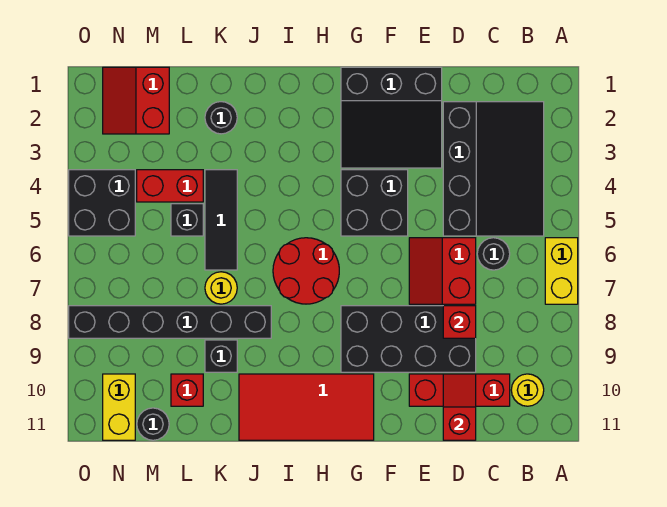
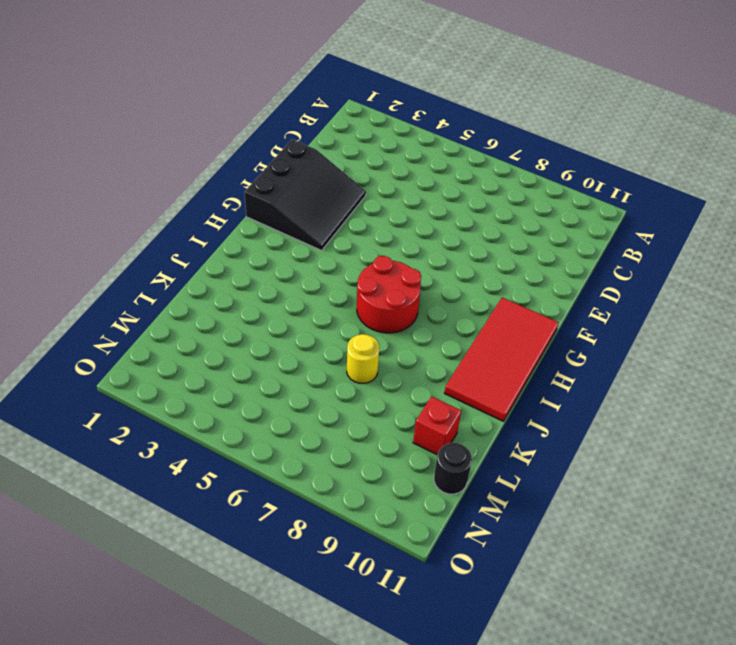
none -> yellow 1x2 brick [545,238,578,304]
none -> black 3x4 slope [443,102,544,236]
none -> yellow 1x1 round brick [511,374,544,406]

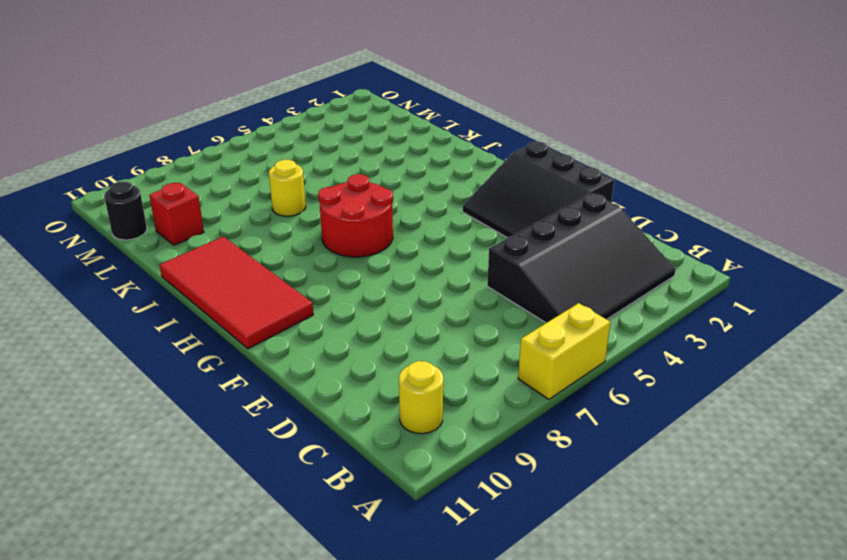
none -> black 1x1 round brick [477,238,510,270]
none -> red 1x3 brick [409,374,510,406]
none -> red 2x2 slope [409,238,476,304]

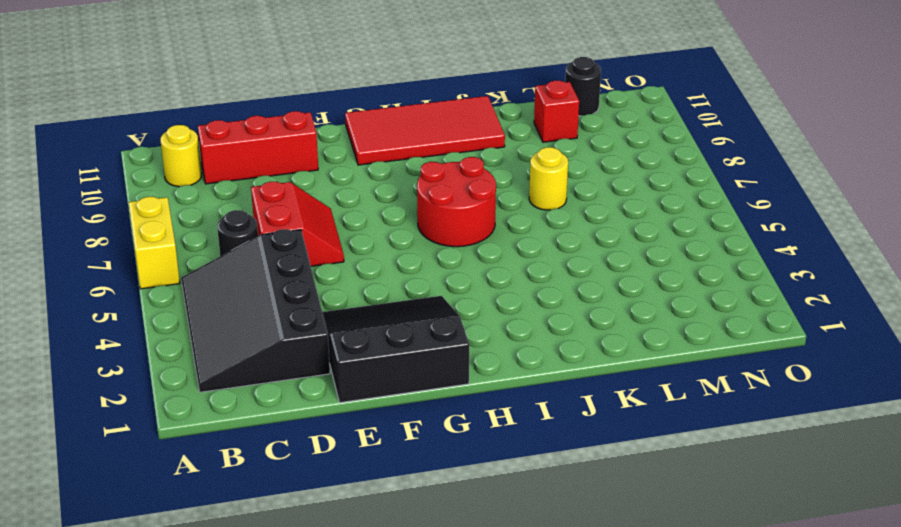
none -> black 2x4 brick [341,306,476,372]
none -> black 2x2 brick [341,170,408,236]
none -> black 1x6 brick [69,306,271,338]

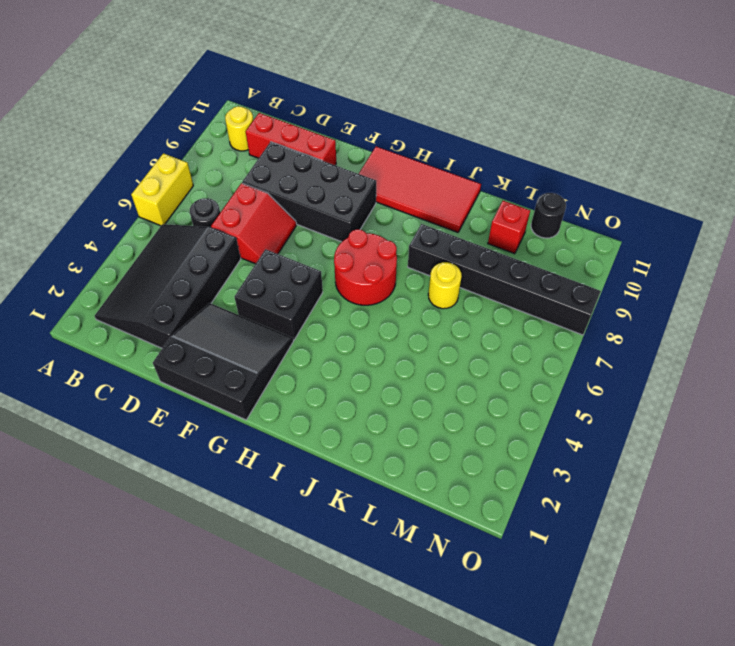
none -> black 1x1 round brick [205,102,237,134]
none -> black 1x3 tile [205,170,237,270]
none -> black 1x1 brick [205,340,237,372]

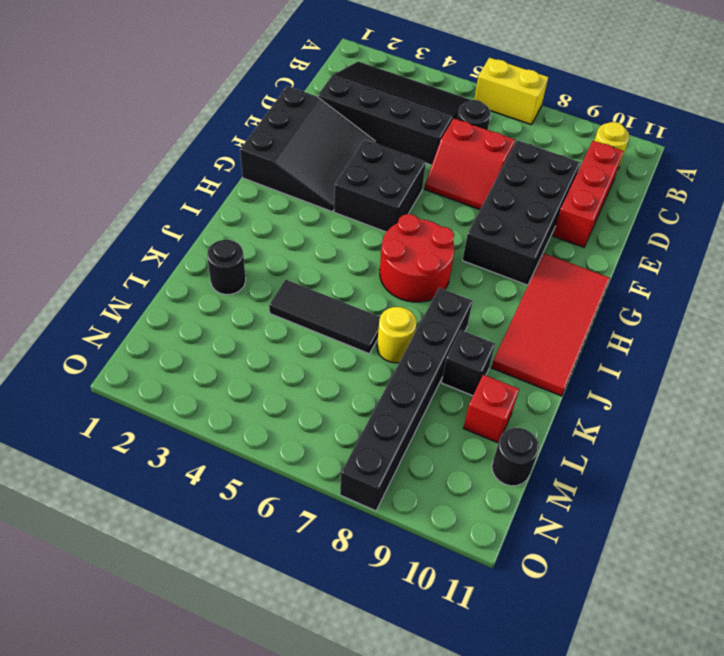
none -> red 1x2 brick [137,170,203,202]
none -> black 1x1 brick [171,204,203,236]
none -> red 2x2 slope [103,67,169,134]

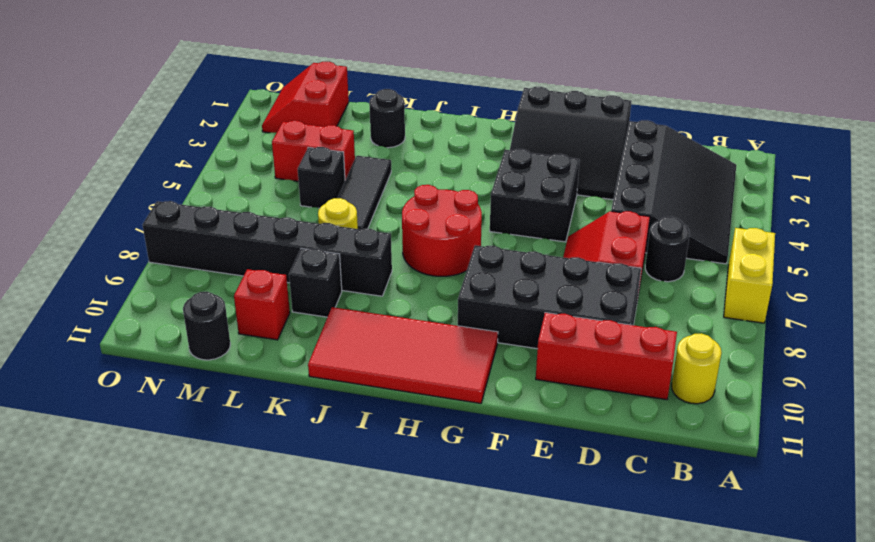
none -> black 2x2 brick [69,170,135,236]
none -> yellow 1x2 brick [103,374,135,440]
none -> red 1x1 brick [443,306,476,338]

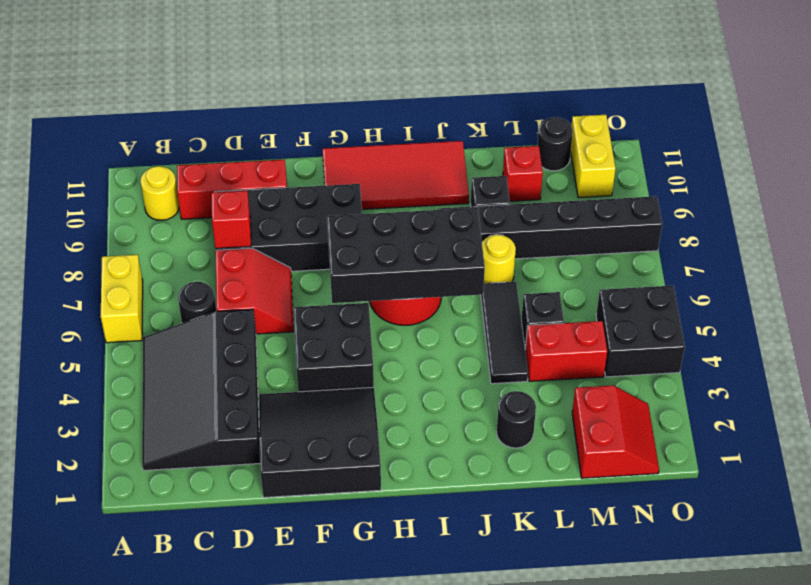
black 2x4 brick [327,208,485,303] -> none
none -> red 1x2 slope [443,374,476,440]

